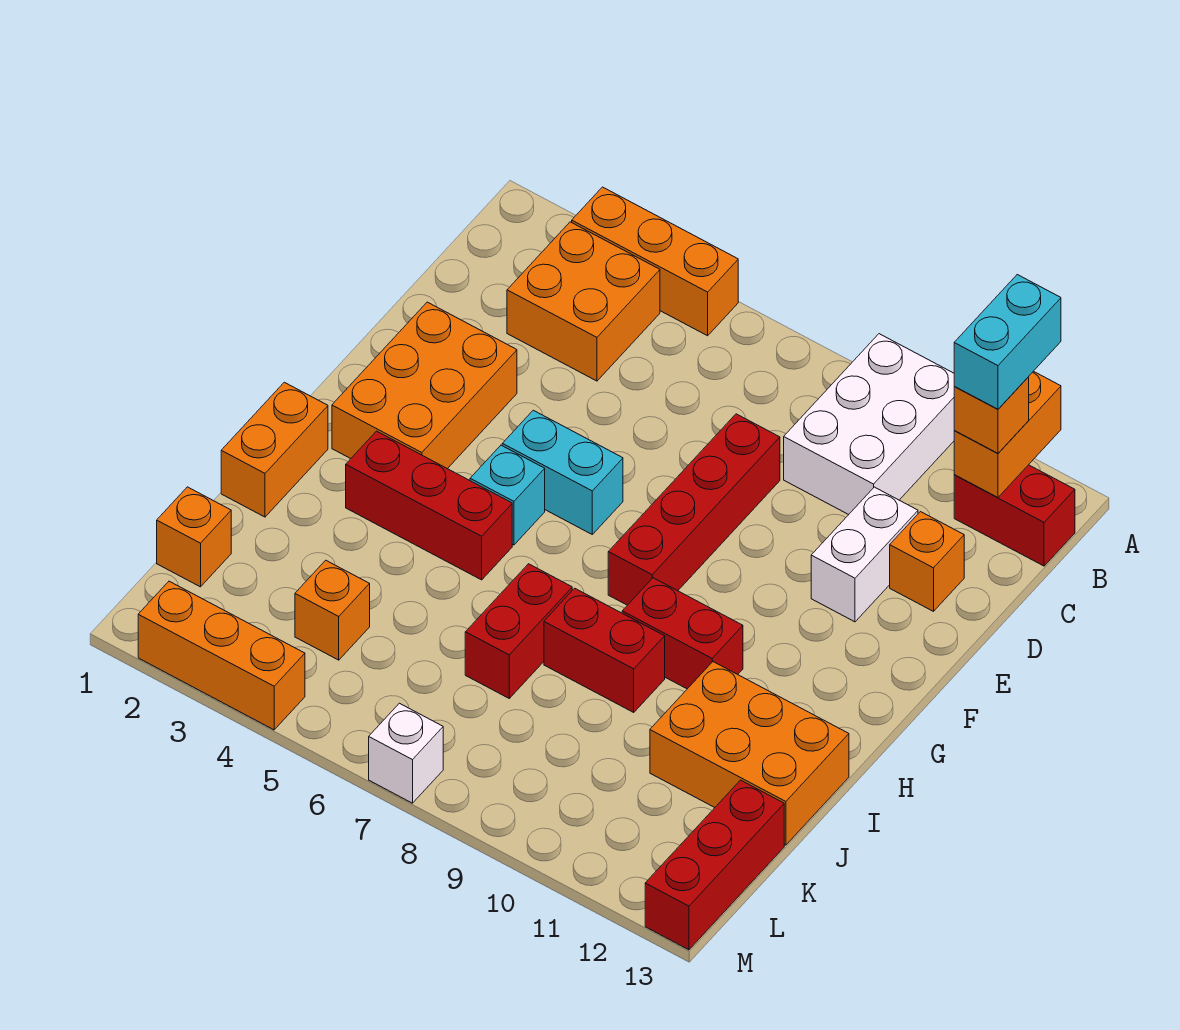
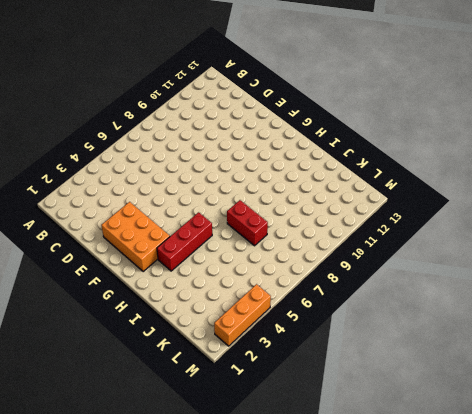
none -> orange 1x3 brick [572,187,738,336]
none -> white 2x3 brick [784,334,954,515]
none -> orange 2x2 brick [507,222,660,381]

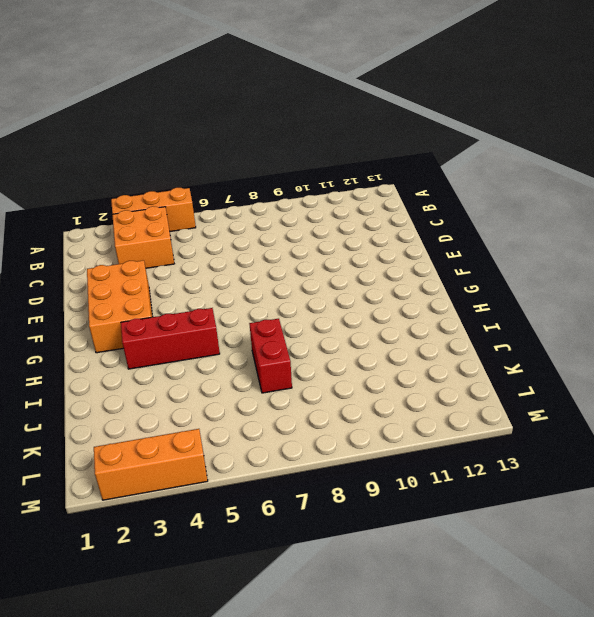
none -> white 2x3 brick [784,334,954,515]
none -> red 1x2 brick [954,465,1075,566]
none -> red 1x4 brick [608,414,780,605]

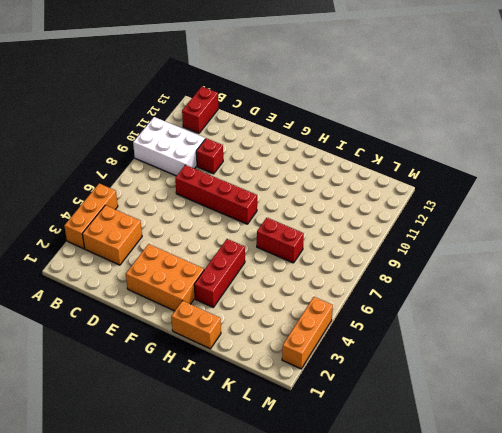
red 1x1 brick [196,138,223,174] -> none
none -> white 1x2 brick [811,487,918,622]
none -> orange 1x1 brick [890,512,964,611]
none -> cyan 1x2 brick [502,410,623,534]

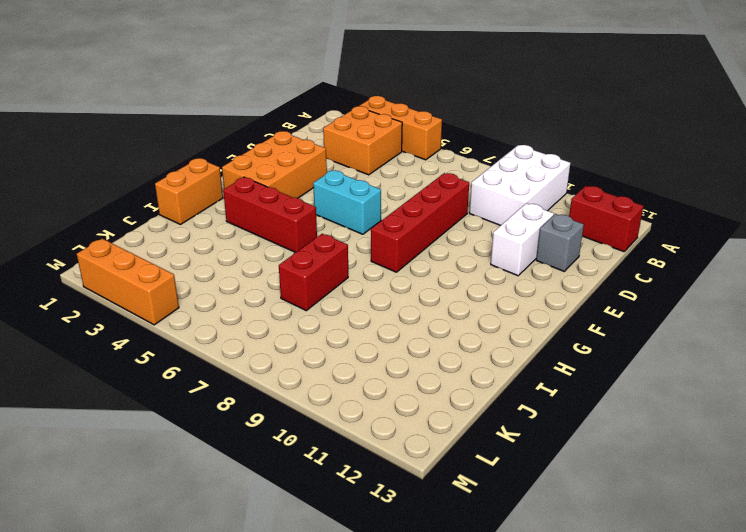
grey 1x1 brick [536,214,584,271] -> orange 1x1 brick [890,512,964,611]
none -> cyan 1x1 brick [470,445,545,545]
none -> red 1x2 brick [622,578,743,689]
none -> red 1x2 brick [544,588,665,712]

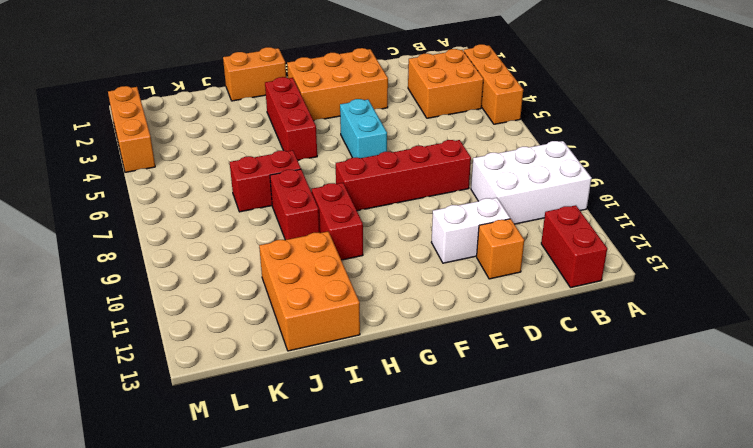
none -> cyan 1x1 brick [470,445,545,545]
none -> orange 1x1 brick [157,487,231,587]
none -> orange 1x1 brick [295,560,370,660]

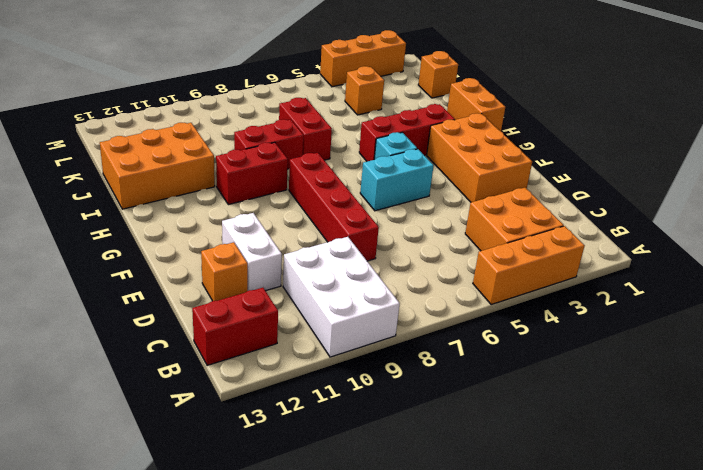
none -> red 1x3 brick [645,780,784,950]
none -> white 1x1 brick [369,703,443,803]
none -> orange 1x2 brick [954,371,1061,497]

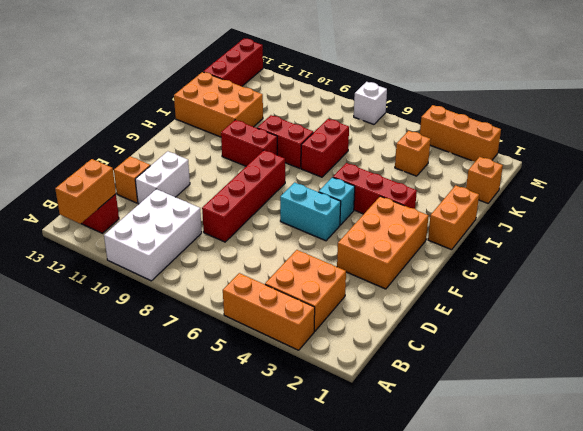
none -> orange 1x1 brick [954,377,1029,453]
none -> cyan 1x2 brick [954,275,1061,409]

